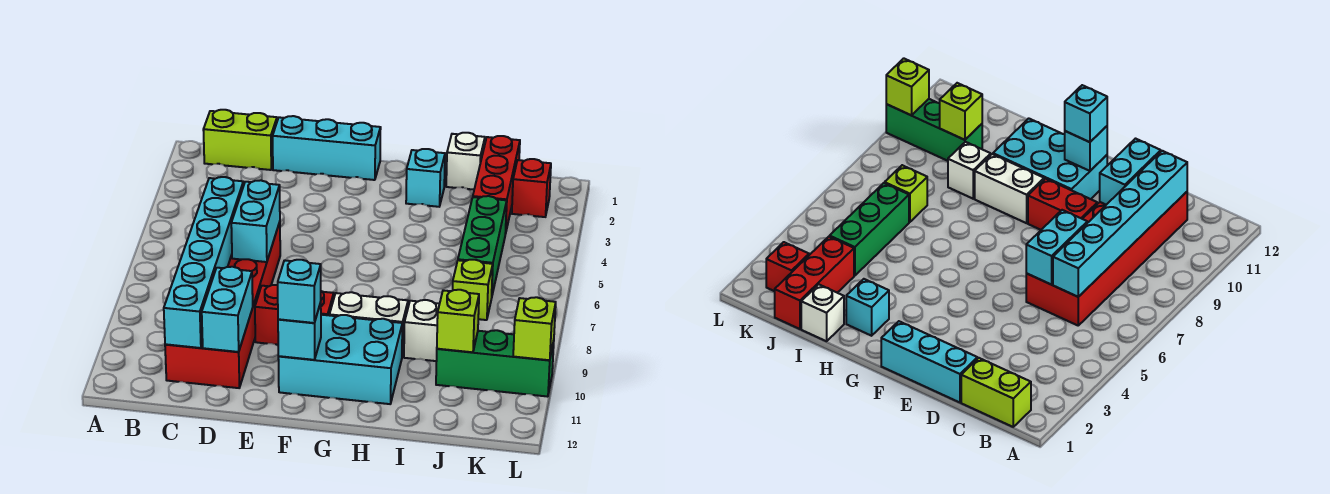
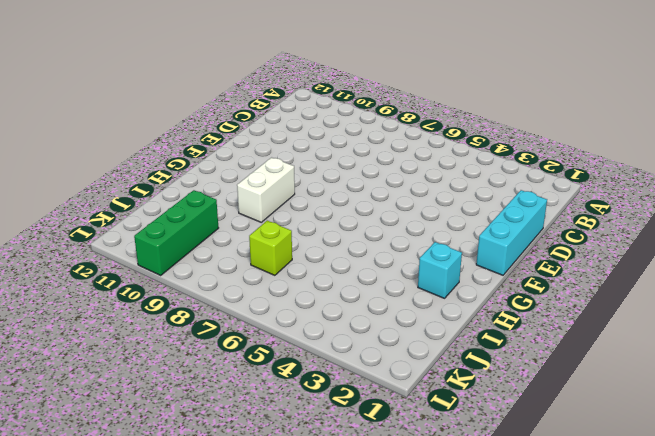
none -> lime 1x2 brick [203,110,277,170]
none -> red 2x6 brick [165,222,280,388]
none -> red 1x2 brick [255,285,334,345]

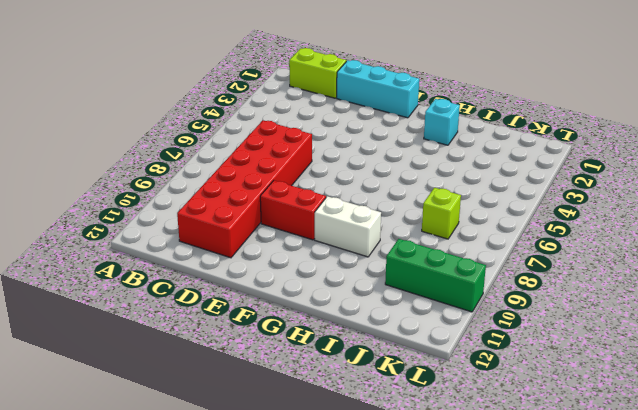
none -> cyan 2x3 brick [278,315,402,404]
none -> white 1x1 brick [446,133,485,190]
none -> white 1x1 brick [404,300,439,361]

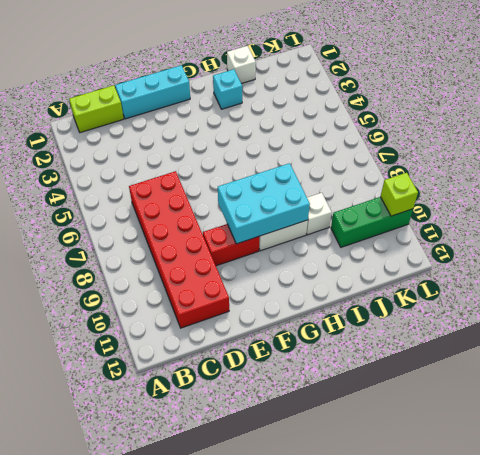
cyan 2x3 brick [218,163,310,244] -> cyan 2x3 brick moved to [278,315,402,404]
none -> red 1x3 brick [473,136,520,234]
none -> green 1x3 brick [458,196,507,295]
none -> lime 1x1 brick [453,260,493,320]

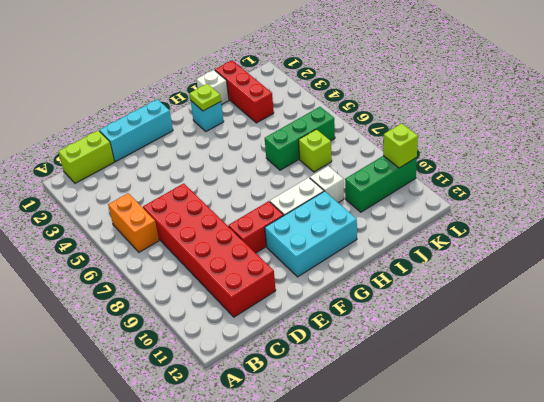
orange 1x2 brick [108,193,159,252] -> none
lime 1x1 plate [189,84,221,111] -> none
green 1x3 brick [265,107,335,170] -> green 1x3 brick turned to [458,196,507,295]
none -> red 1x1 brick [512,159,551,217]
none -> cyan 1x6 brick [164,177,243,348]
none -> cyan 1x2 brick [231,180,280,262]

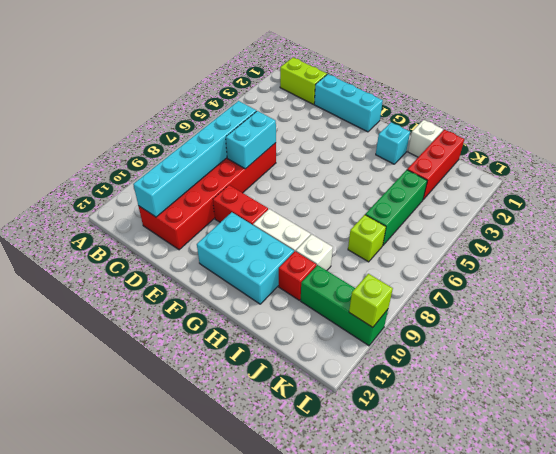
red 1x1 brick [279,251,316,300] -> red 1x1 brick moved to [512,159,551,217]
none -> cyan 1x2 brick [202,267,253,352]
none -> cyan 1x1 brick [278,303,321,360]
none -> lime 1x1 brick [437,290,479,352]

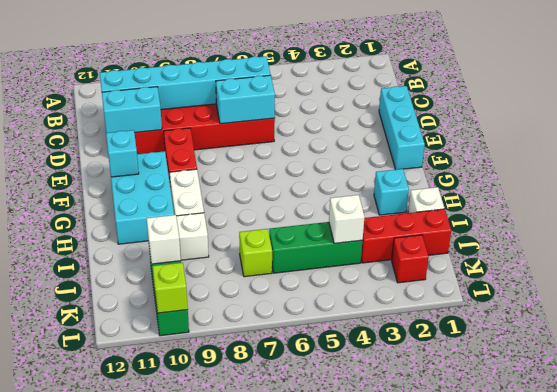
white 1x1 brick [329,195,364,243] -> none
white 1x1 brick [147,215,181,264] -> lime 1x1 brick [437,290,479,352]
none -> lime 1x2 brick [203,110,277,170]
none -> cyan 1x1 brick [278,260,321,323]

